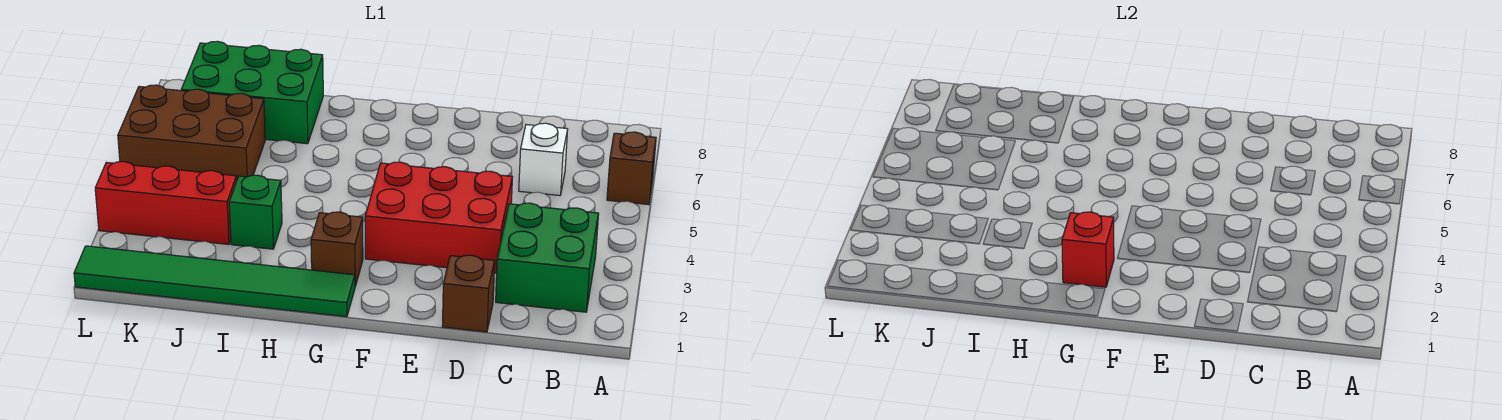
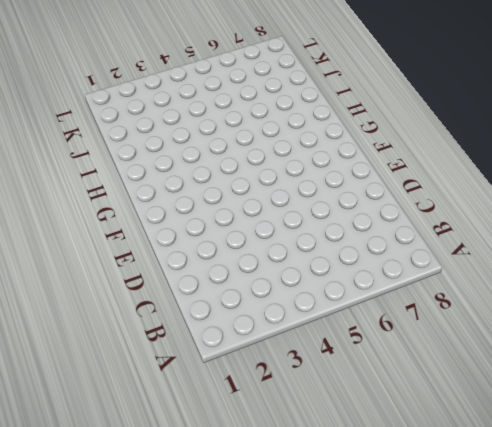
none -> brown 1x1 brick [607,132,656,205]
none -> green 2x2 brick [496,203,599,312]
none -> white 1x1 brick [519,123,568,196]

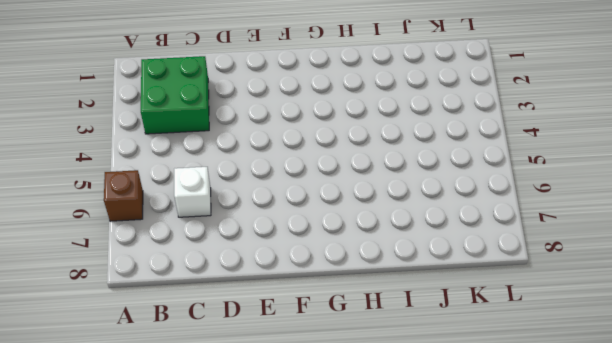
none -> brown 1x1 brick [442,255,495,332]
none -> red 2x3 brick [365,162,512,273]
none -> green 1x6 tile [74,246,355,317]

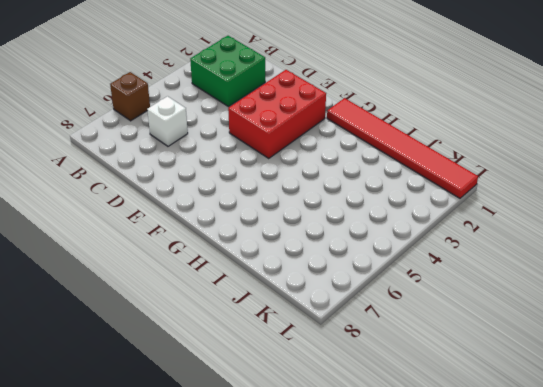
red 2x3 brick [228,70,326,158] -> red 2x3 brick turned to [365,162,512,273]
red 1x6 tile [327,98,478,198] -> green 1x6 tile [74,246,355,317]
none -> brown 1x1 brick [442,255,495,332]
none -> brown 1x1 brick [311,212,363,286]
none -> green 1x1 brick [229,175,282,249]

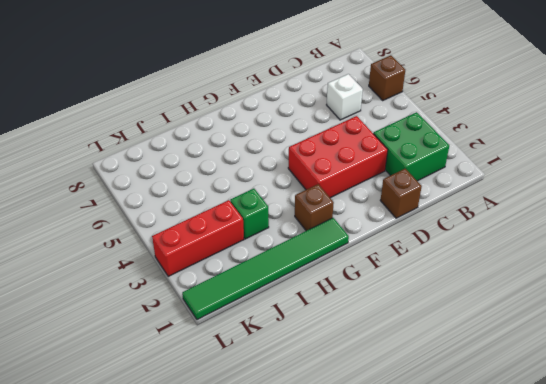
none -> green 2x3 brick [181,41,323,144]
none -> brown 2x3 brick [118,85,265,180]
none -> red 1x1 brick [1062,212,1114,287]

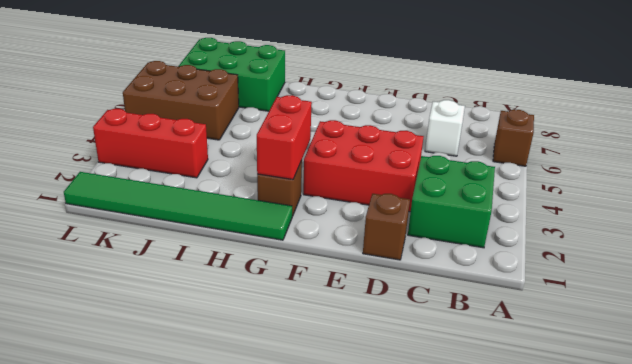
red 1x2 brick [257,95,312,179] -> red 1x1 brick [1062,212,1114,287]
none -> green 1x1 brick [229,175,282,249]

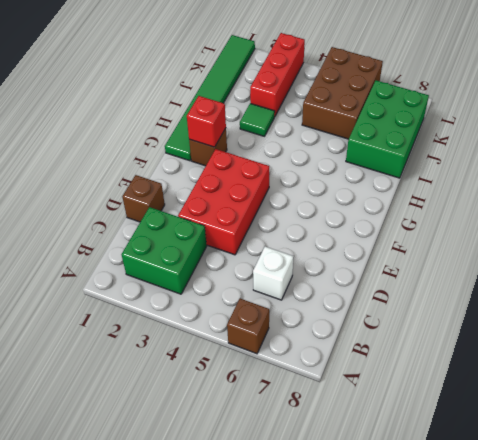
green 1x1 tile [240,103,275,136] -> green 1x1 brick [229,175,282,249]

